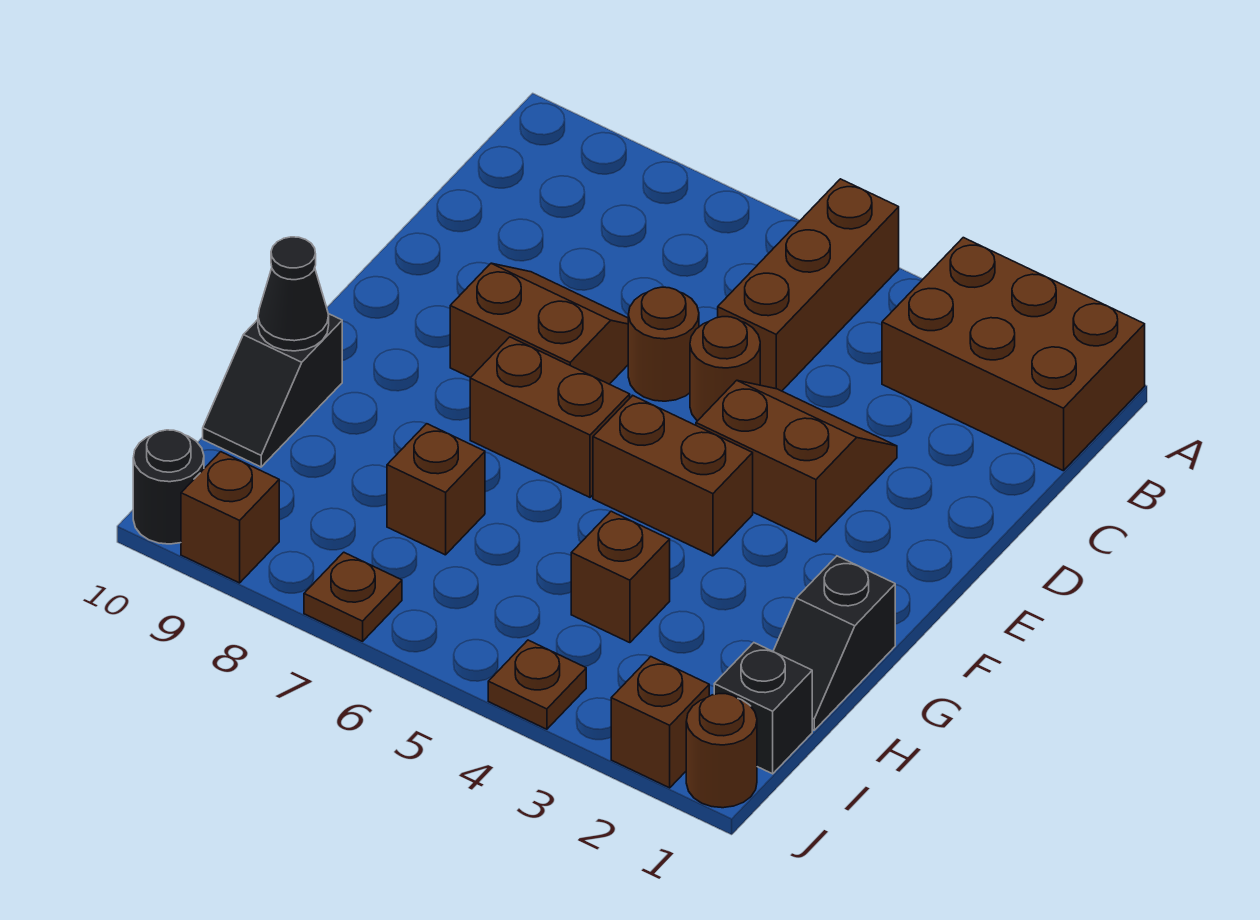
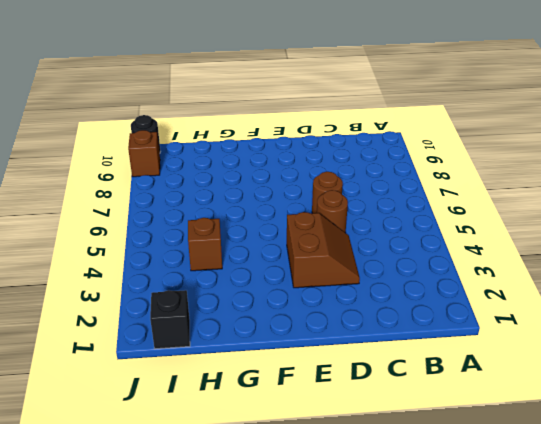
none -> brown 2x3 brick [882,238,1145,471]
none -> brown 1x3 brick [718,179,899,391]
none -> brown 2x2 slope [450,263,628,384]

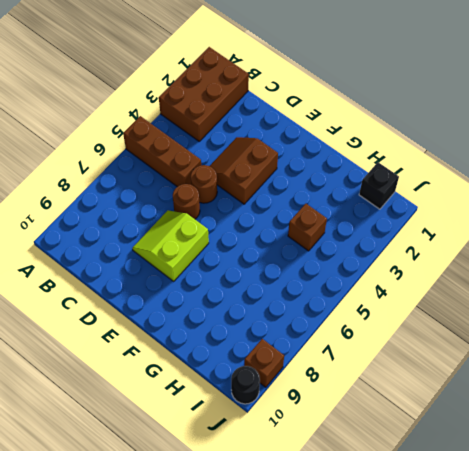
lime 2x2 slope [132,210,209,281] -> brown 2x2 slope [450,263,628,384]
none -> brown 1x2 brick [593,395,753,556]
none -> brown 1x2 brick [470,337,630,497]
none -> black 1x2 slope [773,556,895,730]

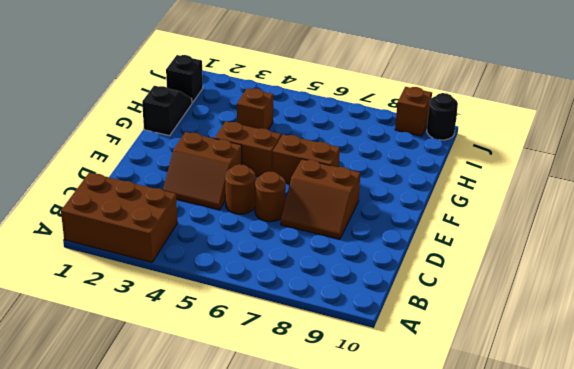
none -> brown 1x3 brick [718,179,899,391]
none -> black 1x2 slope [203,314,342,467]
none -> brown 1x1 brick [387,424,485,555]

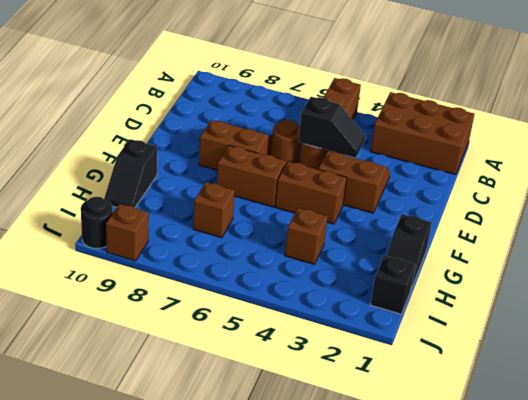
black 1x2 slope [298,97,365,158] -> none
none -> brown 1x1 round brick [686,694,757,808]
none -> brown 1x1 brick [611,657,709,788]
none -> brown 1x1 plate [488,640,586,729]

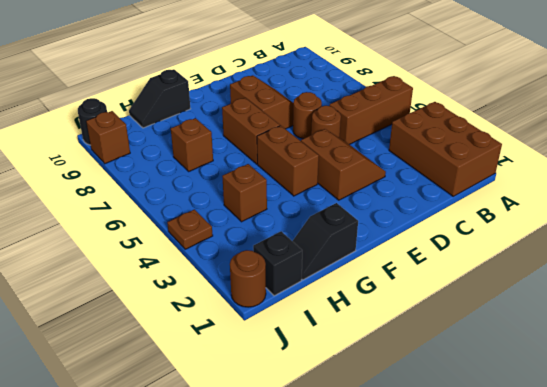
none -> brown 1x1 brick [611,657,709,788]
none -> brown 1x1 plate [304,552,402,641]
none -> black 1x1 cone [258,237,329,351]

